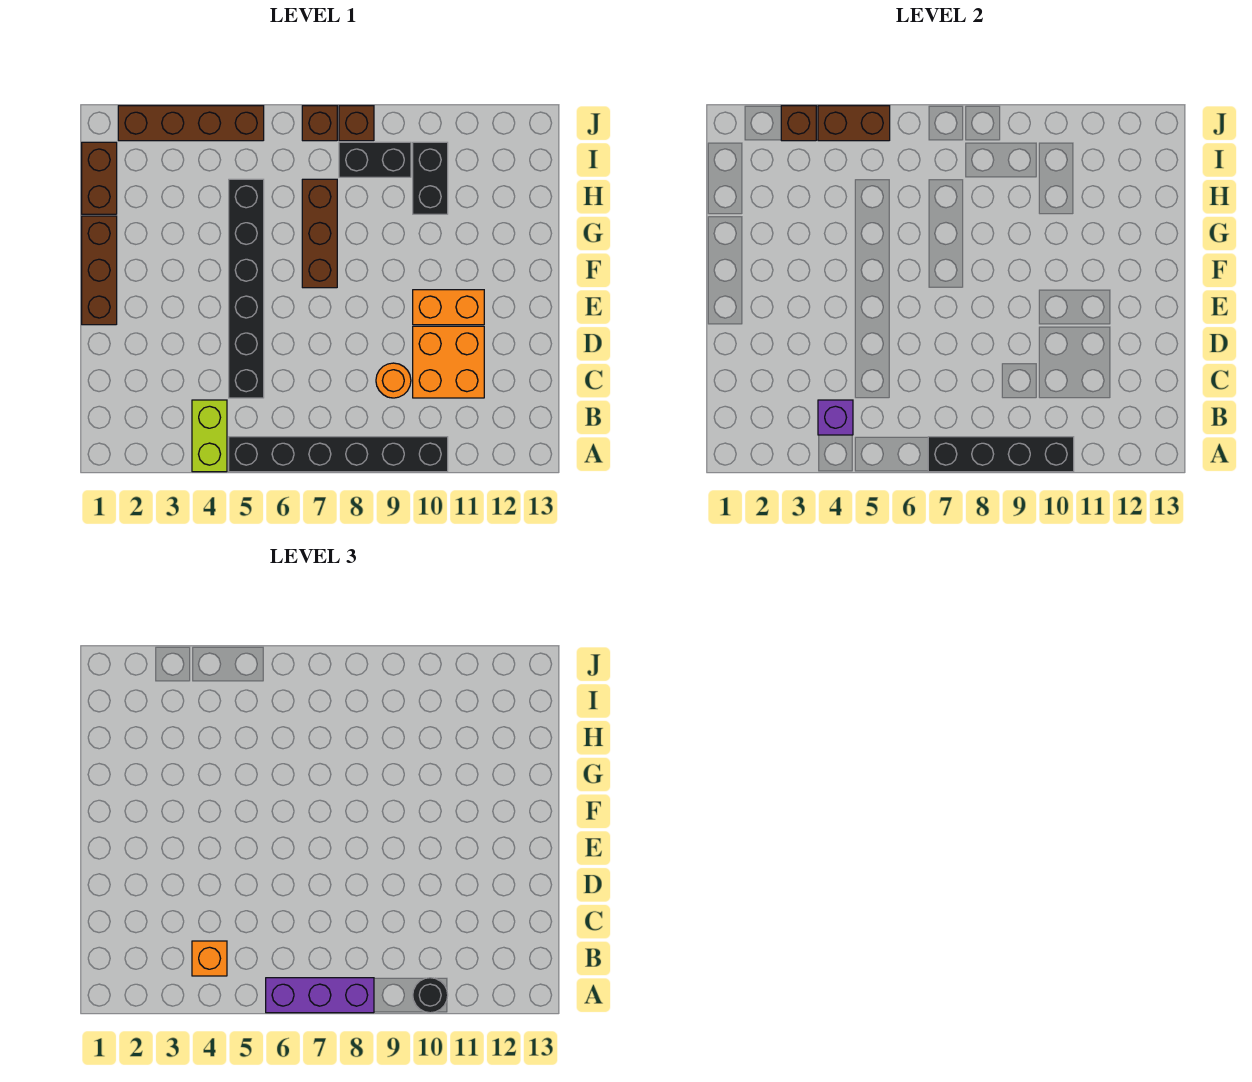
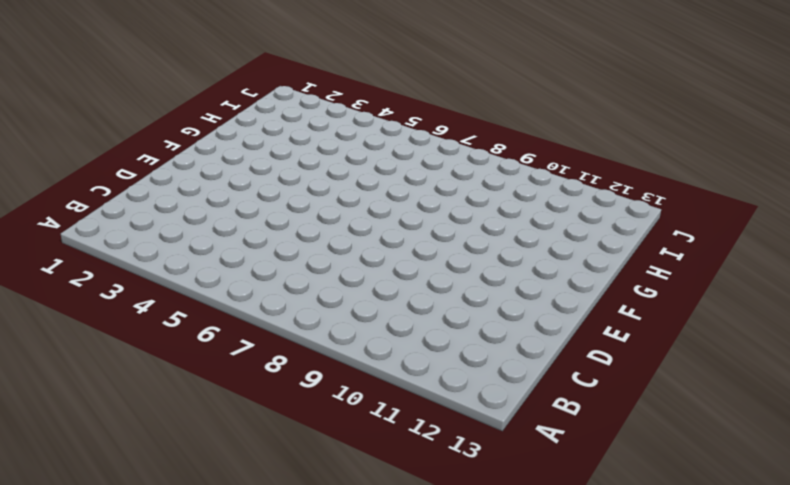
none -> lime 1x2 brick [192,400,227,472]
none -> black 1x6 brick [229,437,448,472]
none -> black 1x6 brick [229,179,264,398]

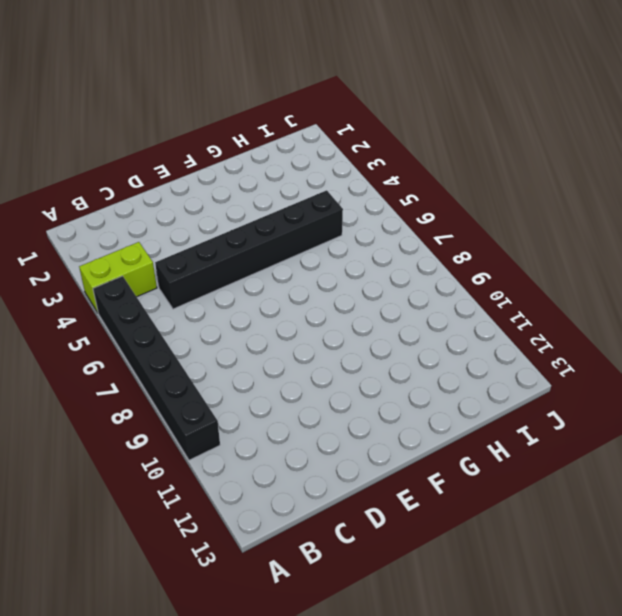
none -> orange 1x1 round brick [376,363,411,398]
none -> orange 2x2 brick [413,326,484,398]
none -> brown 1x3 brick [82,216,117,325]

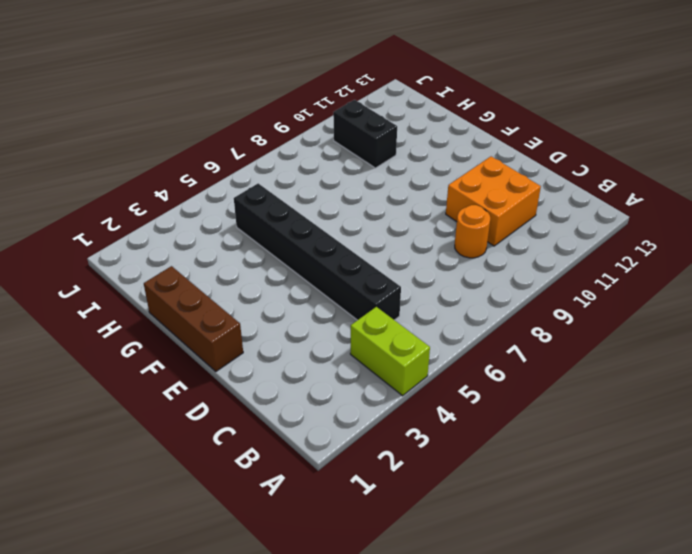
none -> black 1x6 brick [229,437,448,472]
none -> orange 1x2 brick [413,290,484,325]
none -> brown 1x3 brick [302,179,337,288]

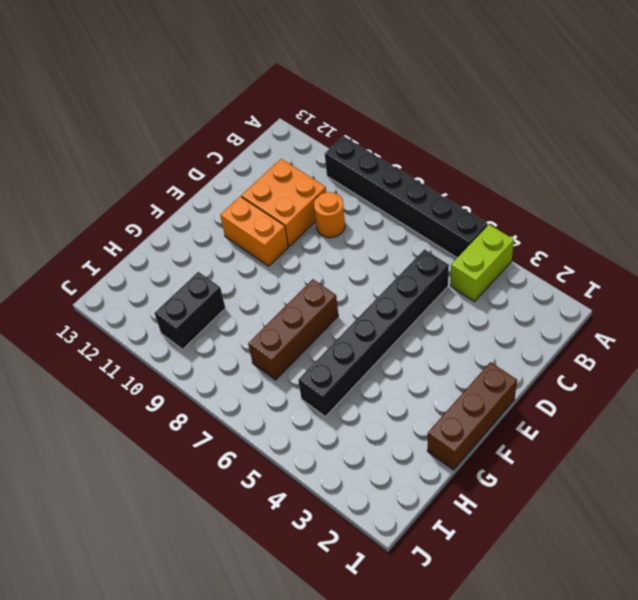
none -> brown 1x2 brick [82,142,117,214]
none -> black 1x2 brick [339,142,411,177]
none -> brown 1x4 brick [118,106,264,141]

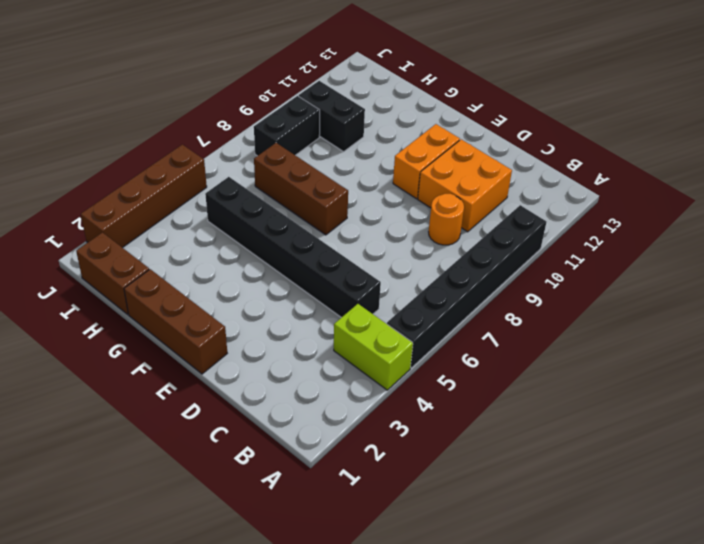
none -> brown 1x1 brick [302,106,337,141]
none -> brown 1x1 brick [339,106,374,141]
none -> black 1x4 brick [928,437,1074,472]

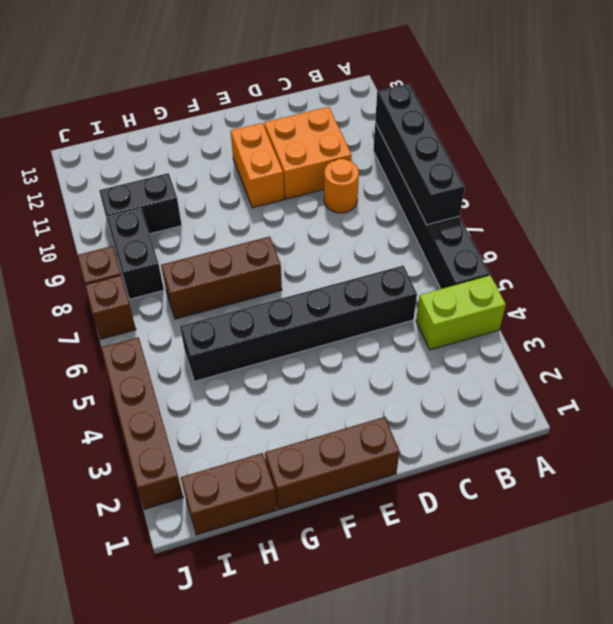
none -> purple 1x1 brick [818,400,853,435]
none -> brown 1x1 brick [781,106,816,141]
none -> brown 1x2 brick [818,106,890,141]

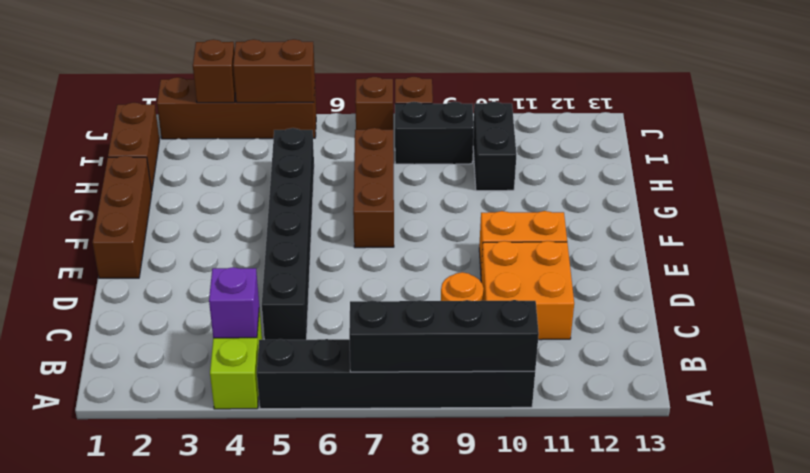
none -> purple 1x3 brick [266,978,374,1013]
none -> black 1x1 round brick [413,978,448,1013]
none -> orange 1x1 brick [192,941,227,976]

